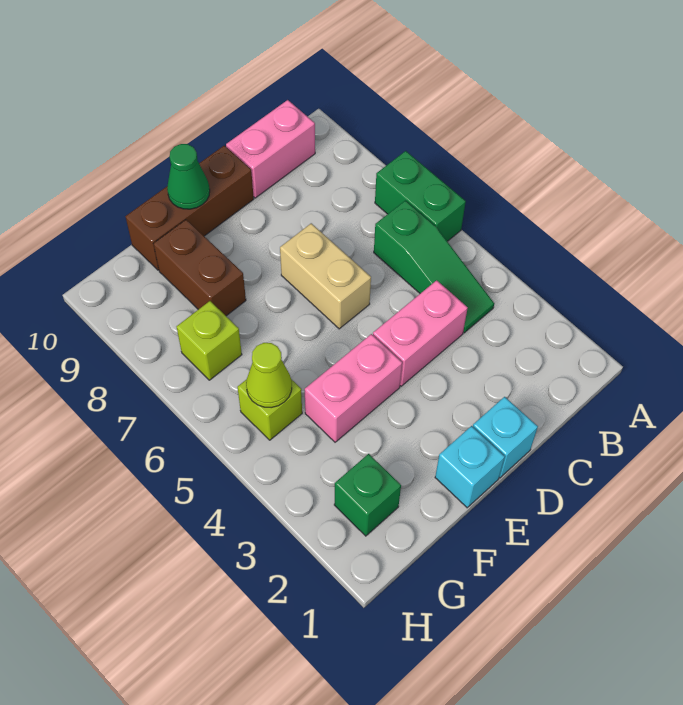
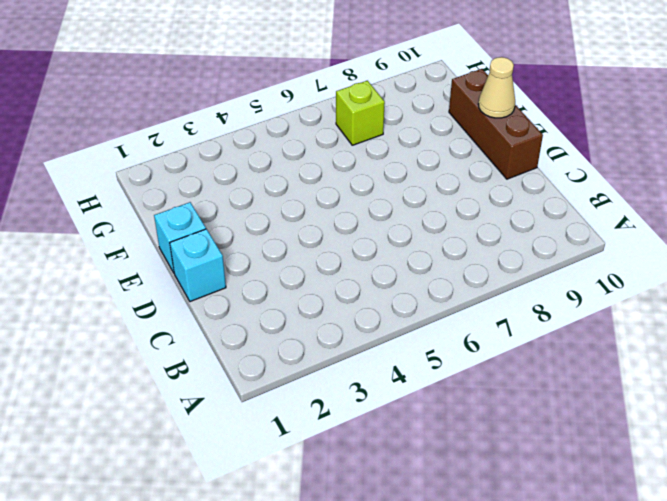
tan 1x1 cone [478,57,515,118] -> green 1x1 cone [167,144,210,209]
none -> green 1x2 brick [375,151,466,241]
none -> green 1x3 slope [374,201,494,333]
none -> pink 1x2 brick [226,100,315,198]

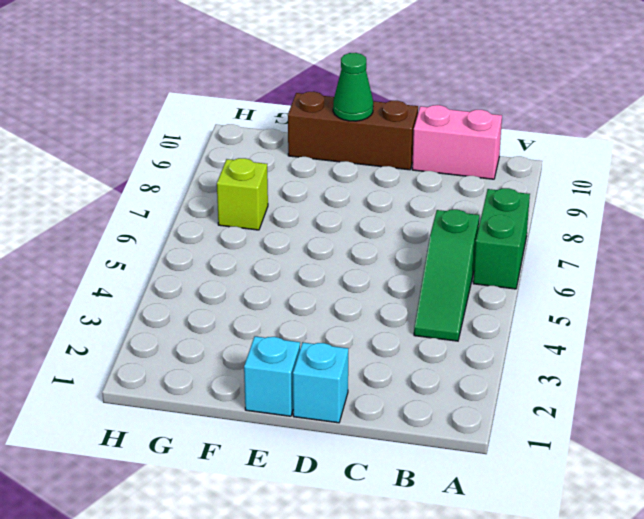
none -> pink 1x2 brick [373,280,468,386]
none -> tan 1x2 brick [280,223,371,329]
none -> pink 1x2 brick [305,334,402,442]

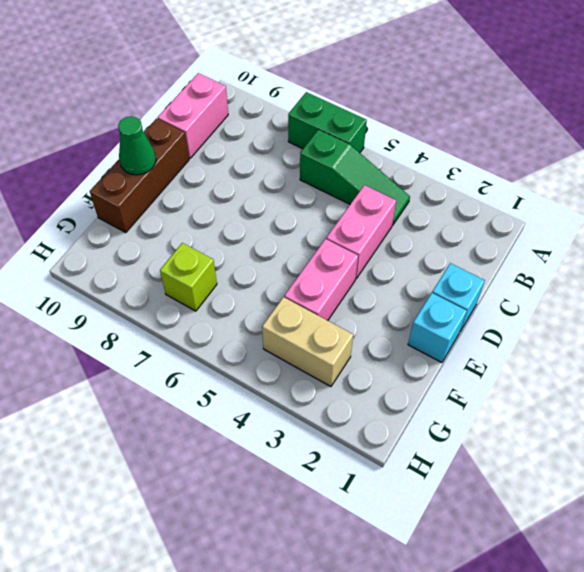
tan 1x2 brick [262,297,353,387] -> tan 1x2 brick moved to [280,223,371,329]
none -> brown 1x2 brick [154,220,246,316]
none -> green 1x1 brick [334,454,401,536]
none -> lime 1x1 brick [237,379,302,440]

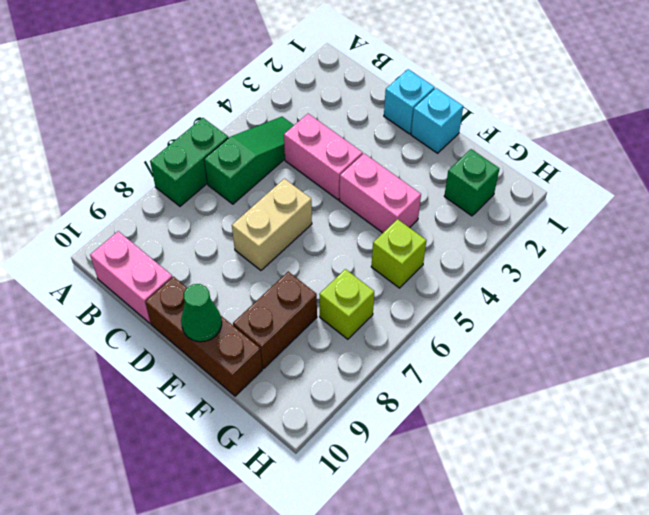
none -> lime 1x1 cone [246,343,292,408]

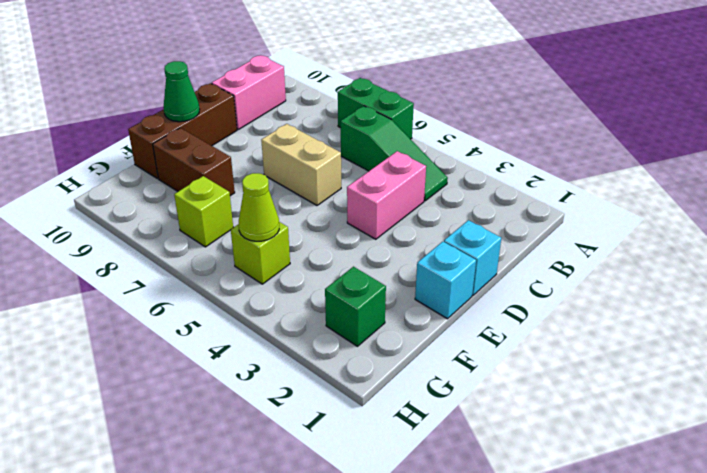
none -> pink 1x2 brick [305,334,402,442]

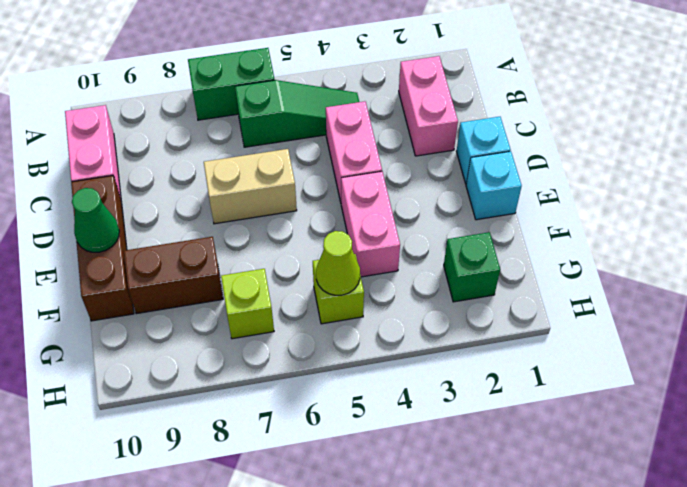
pink 1x2 brick [399,56,458,156] -> none

